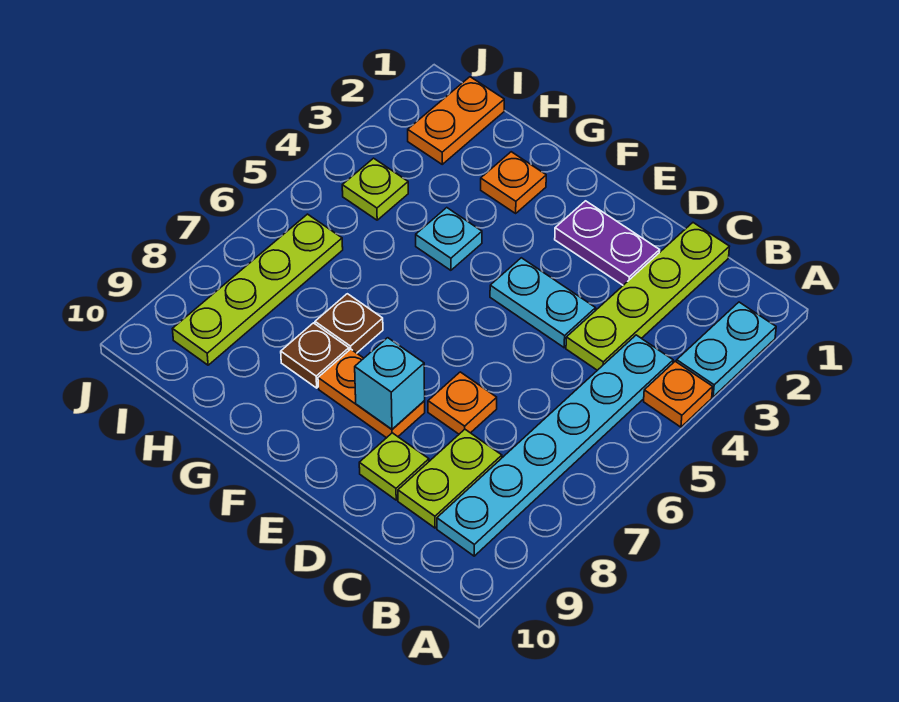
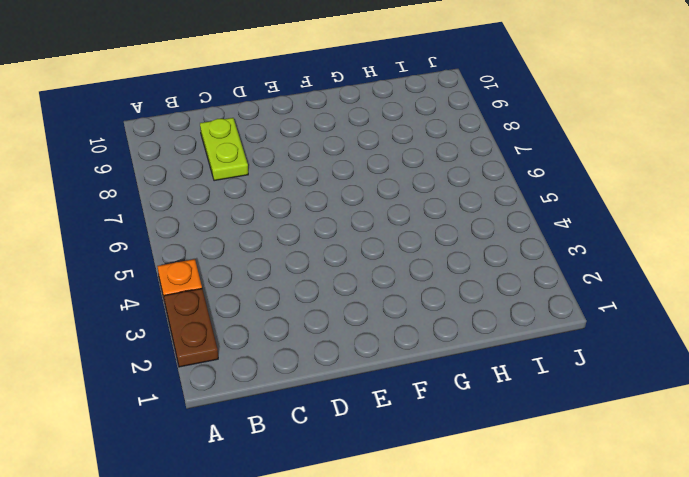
brown 1x2 plate [164,289,218,367] -> cyan 1x2 plate [677,302,776,397]
none -> cyan 1x6 plate [437,335,673,556]
none -> lime 1x4 plate [566,223,729,370]
none -> purple 1x2 plate [555,201,660,285]

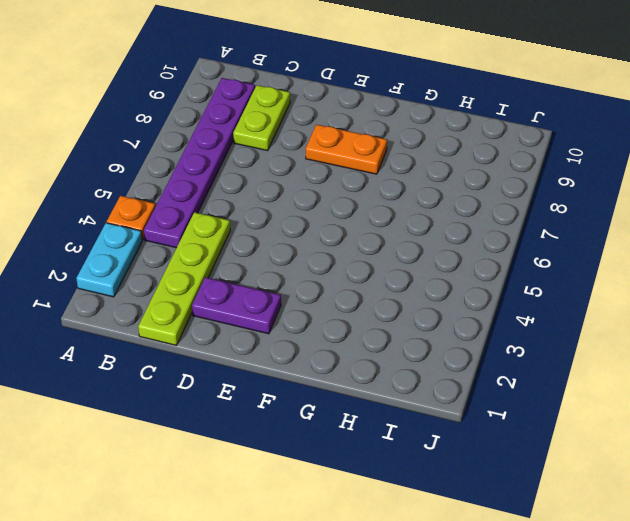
purple 1x6 plate [144,78,255,248] -> cyan 1x6 plate [437,335,673,556]
none -> cyan 1x2 plate [490,258,596,348]
none -> orange 1x1 plate [428,372,497,434]
none -> lime 1x1 plate [359,433,429,500]

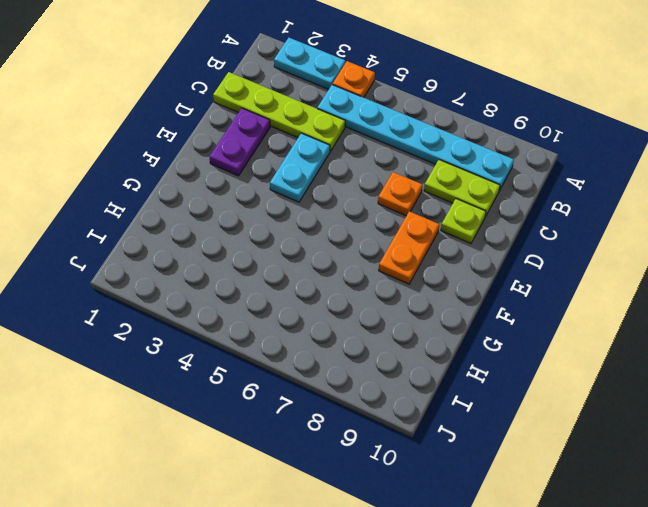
none -> orange 1x1 plate [481,152,546,213]
none -> cyan 1x1 plate [416,208,482,270]
none -> brown 1x1 plate [315,294,383,353]

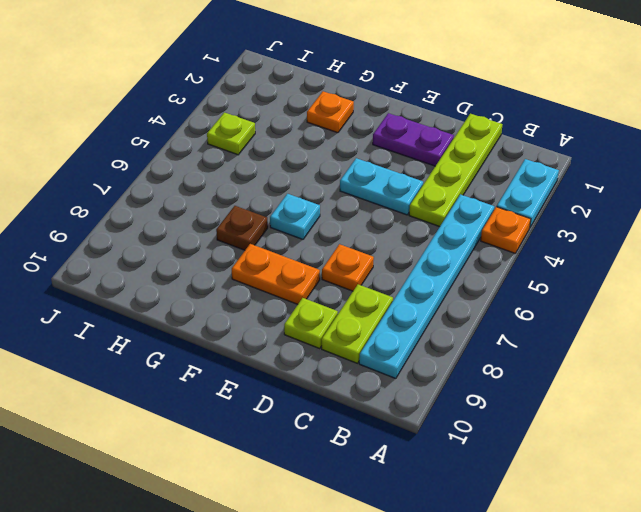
cyan 1x1 plate [270,194,320,239] -> cyan 1x1 plate moved to [416,208,482,270]
none -> brown 1x1 plate [281,323,349,388]
none -> orange 1x2 plate [408,77,504,164]
none -> lime 1x4 plate [173,214,343,365]

